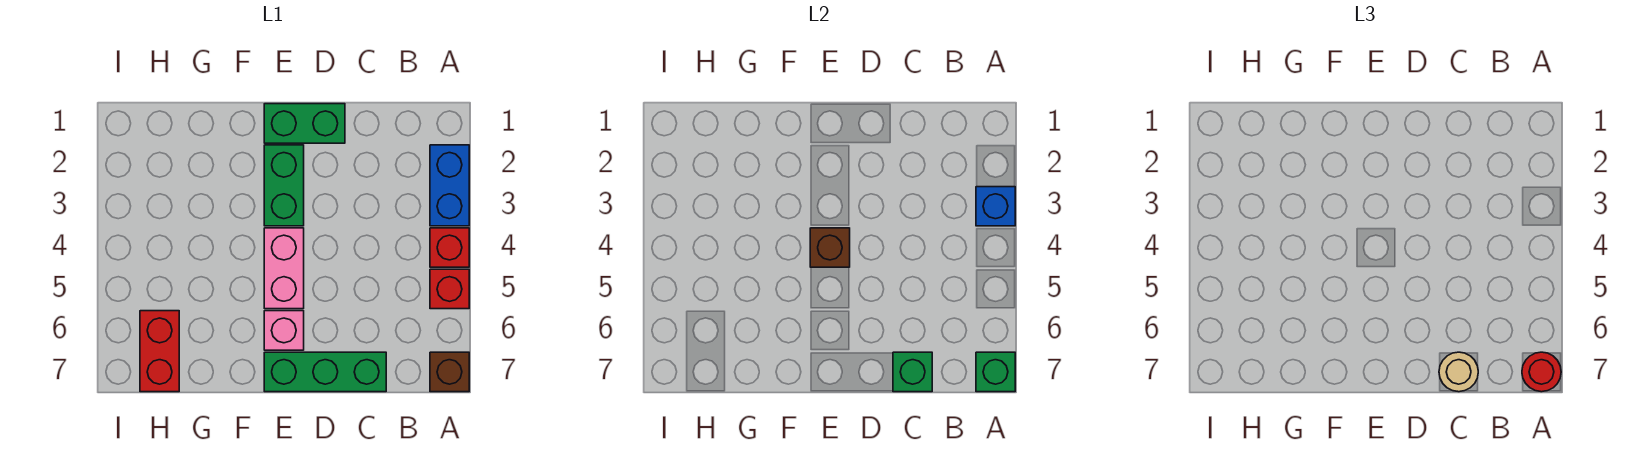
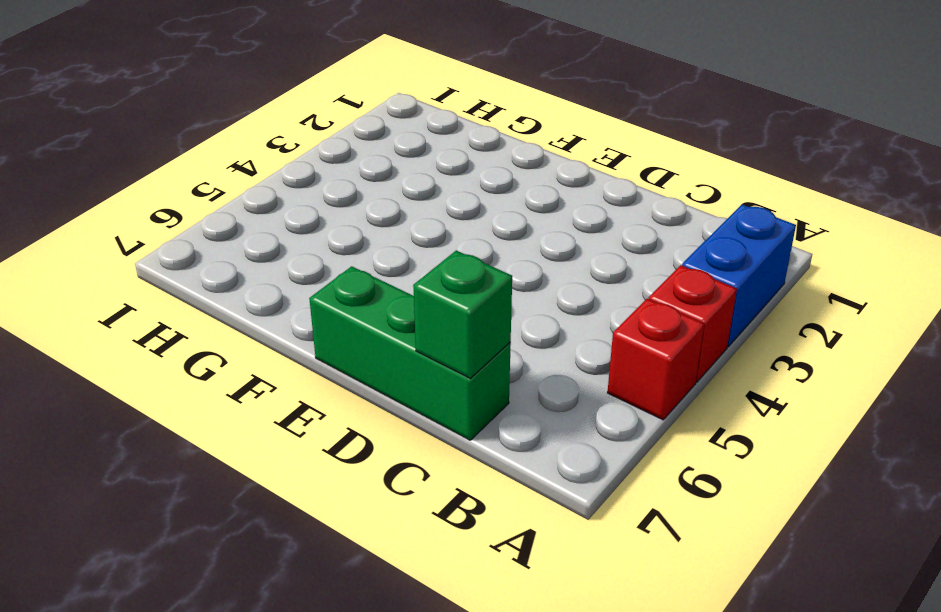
none -> brown 1x1 brick [430,352,469,392]
none -> green 1x2 brick [264,104,345,143]
none -> green 1x2 brick [264,145,304,226]

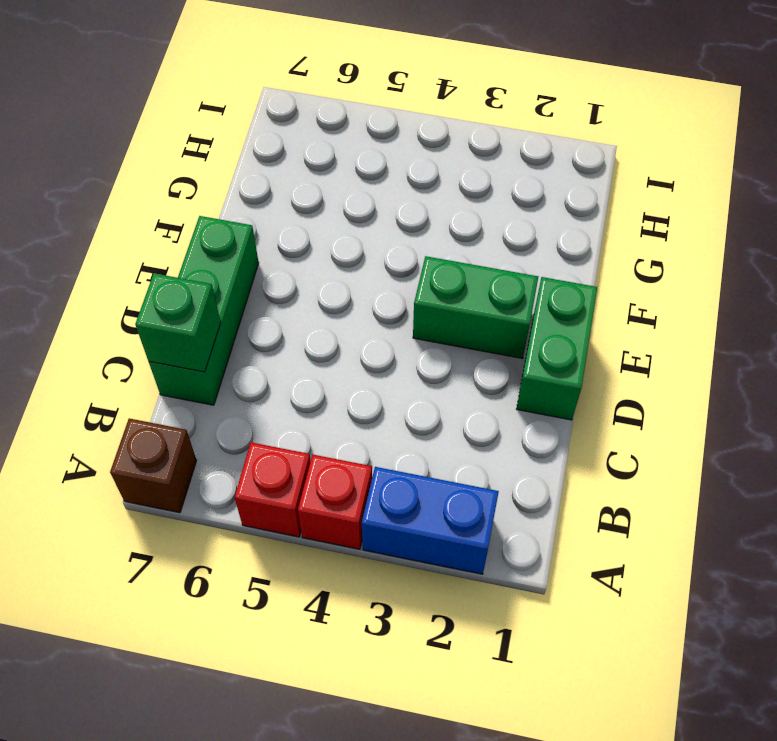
none -> pink 1x2 brick [264,228,304,309]
none -> pink 1x1 brick [264,311,304,350]
none -> red 1x2 brick [140,311,179,392]

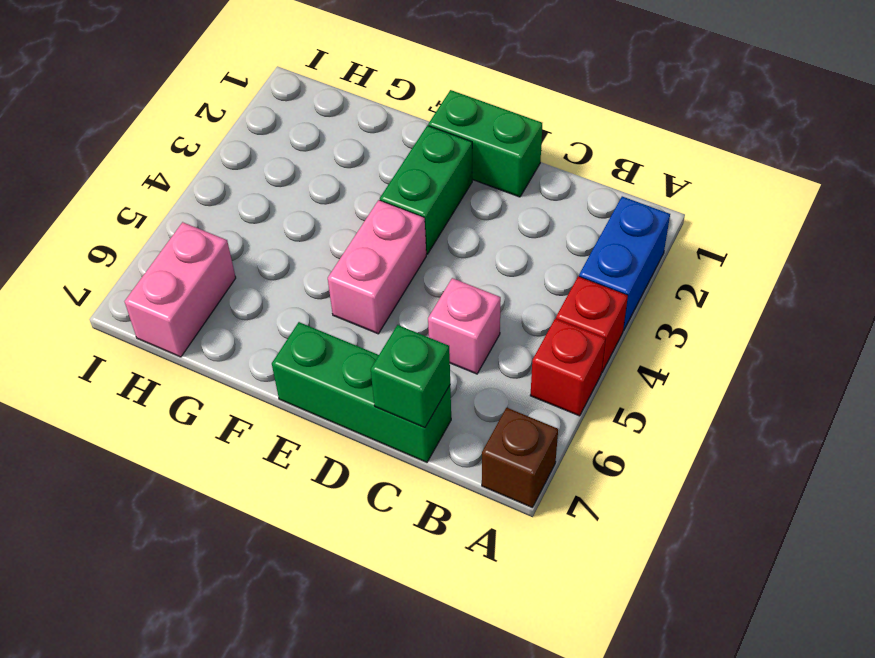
pink 1x1 brick [428,278,501,374] -> pink 1x1 brick moved to [264,311,304,350]
pink 1x2 brick [125,222,236,357] -> red 1x2 brick [140,311,179,392]
none -> blue 1x1 brick [976,187,1015,226]
none -> green 1x1 brick [976,352,1015,392]
none -> brown 1x1 brick [810,228,850,267]

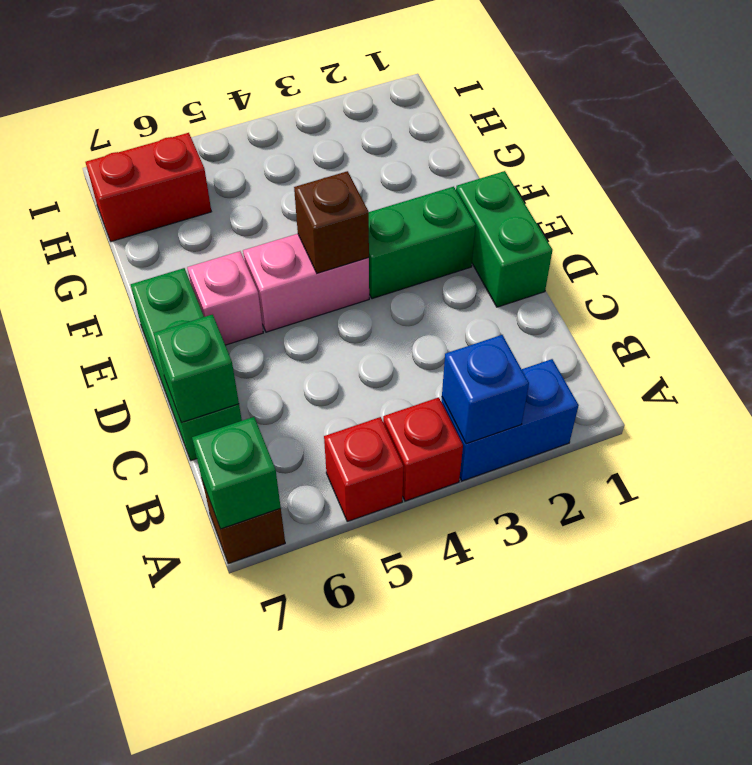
none -> red 1x1 round brick [1522,352,1561,392]
none -> tan 1x1 round brick [1439,352,1478,392]

